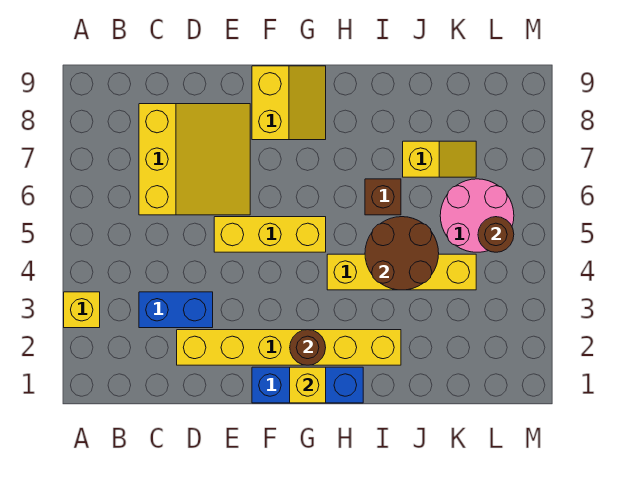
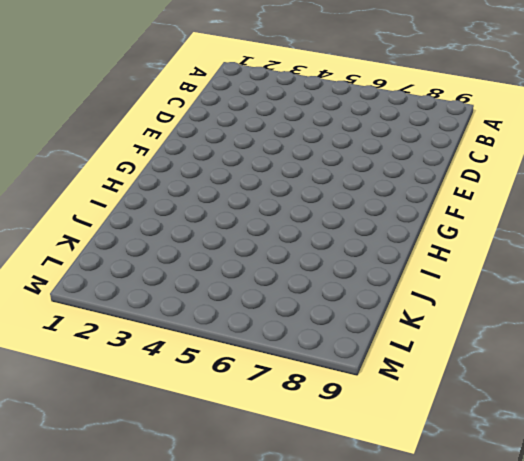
none -> yellow 1x1 brick [64,292,100,328]
none -> blue 1x2 brick [139,292,213,328]
none -> yellow 3x3 slope [139,104,250,215]

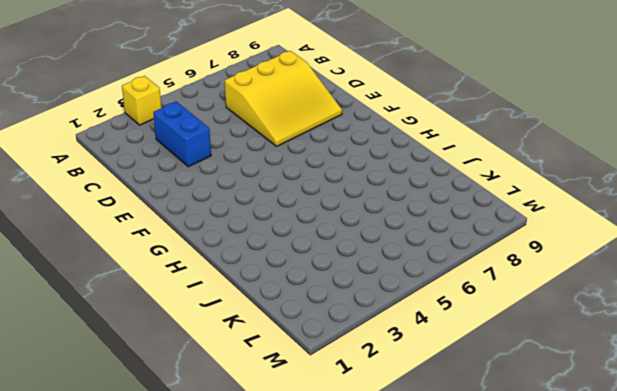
none -> yellow 1x6 brick [177,330,401,365]
none -> yellow 1x3 brick [214,217,326,252]
none -> blue 1x3 brick [252,367,363,403]

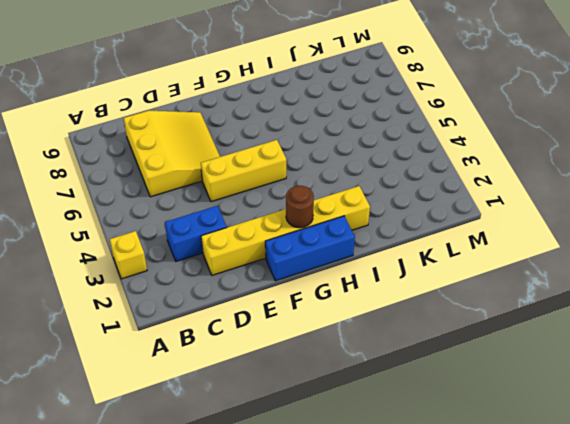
none -> yellow 2x2 slope [252,66,326,140]
none -> yellow 1x4 brick [327,254,476,290]
none -> brown 1x1 brick [365,179,401,215]

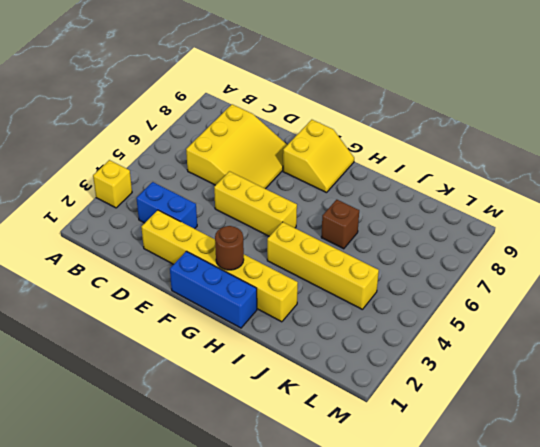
none -> yellow 1x2 slope [403,141,476,177]
none -> pink 2x2 round brick [440,179,514,252]
none -> yellow 1x1 brick [290,367,326,403]

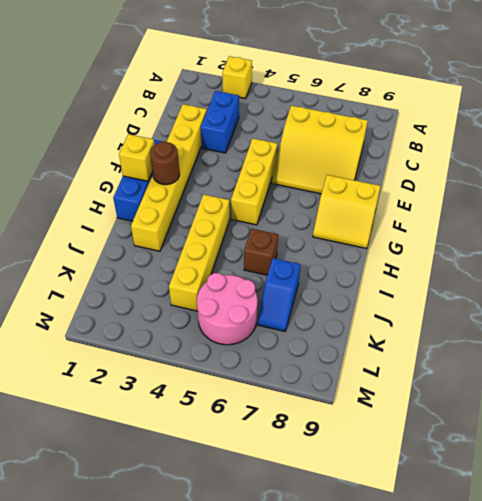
blue 1x2 slope [258,258,301,331] -> yellow 1x2 slope [403,141,476,177]
none -> brown 2x2 round brick [365,217,439,290]
none -> brown 1x1 round brick [478,217,514,252]

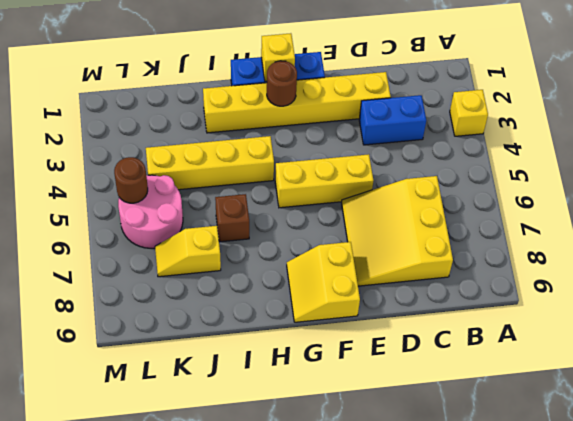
none -> brown 2x2 round brick [365,217,439,290]

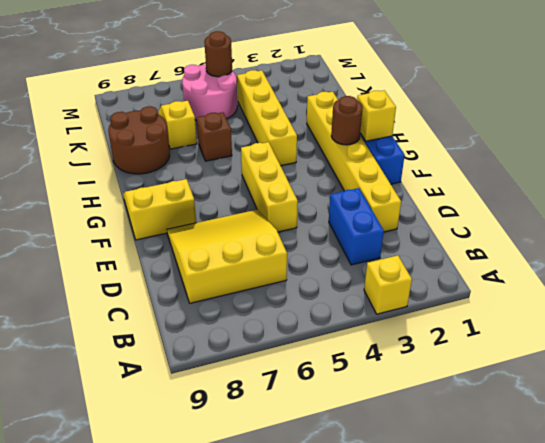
brown 2x2 round brick [108,106,170,174] -> brown 2x2 round brick moved to [365,217,439,290]

